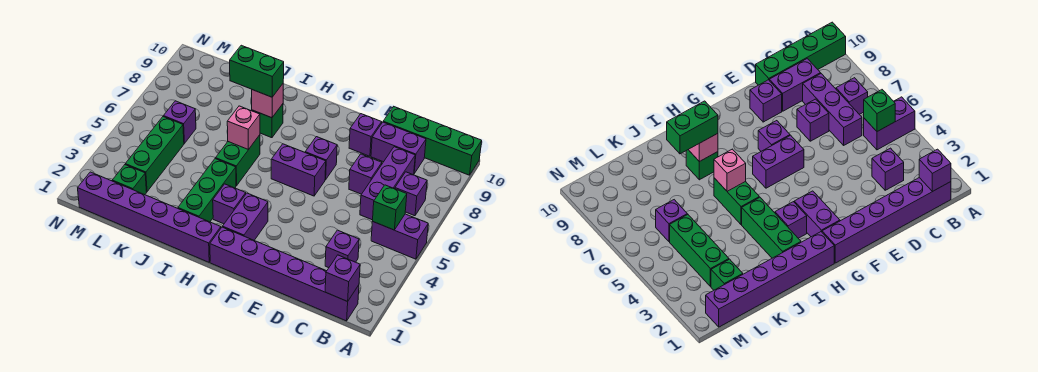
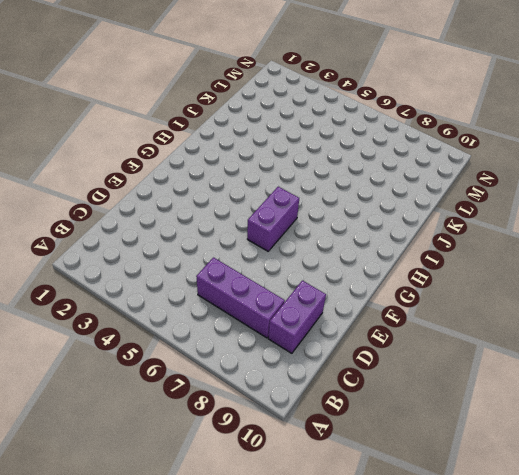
none -> purple 1x2 brick [371,214,428,259]
none -> green 1x4 brick [383,107,482,175]
none -> purple 1x6 brick [210,227,359,321]

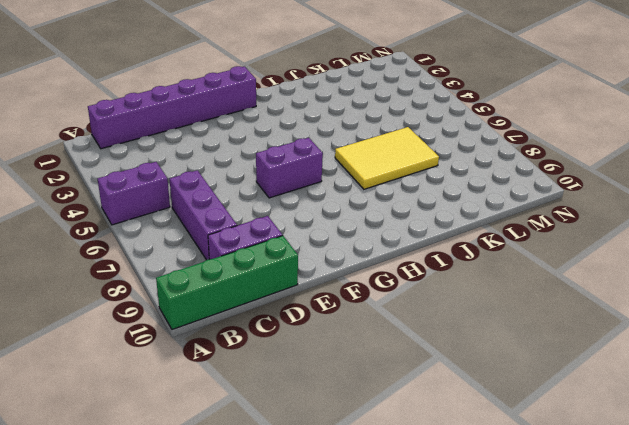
yellow 2x3 tile [335,127,439,189] -> green 1x2 brick [216,135,260,186]
none -> purple 1x1 brick [395,172,427,216]
none -> purple 1x1 brick [325,230,359,268]
none -> purple 1x1 brick [349,154,382,194]

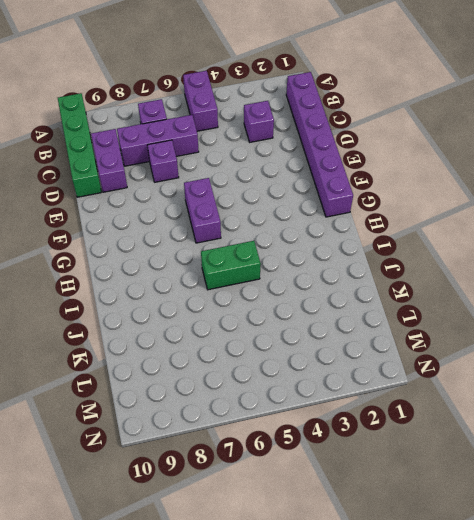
none -> purple 1x1 brick [349,114,382,156]
none -> purple 1x1 brick [305,137,337,180]
none -> purple 1x2 brick [223,193,268,240]

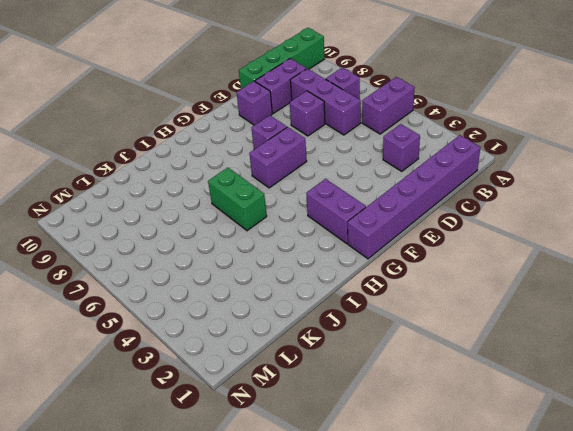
none -> purple 1x6 brick [78,172,221,262]
none -> purple 1x1 brick [213,184,246,224]
none -> green 1x3 brick [178,159,236,222]

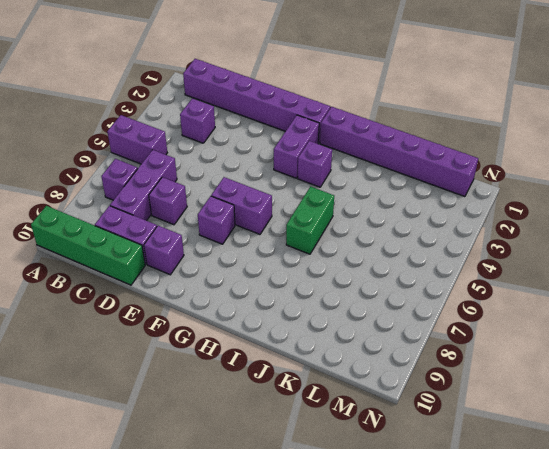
none -> green 1x3 brick [178,159,236,222]
none -> green 1x1 brick [252,104,283,138]
none -> green 1x1 brick [112,165,147,195]

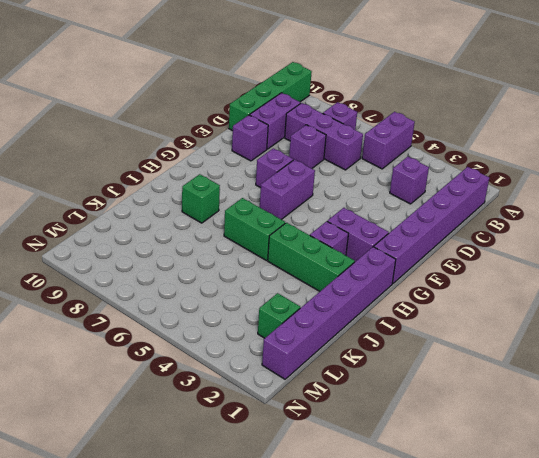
none -> green 1x3 brick [125,117,184,192]
none -> purple 1x1 brick [164,101,196,143]
none -> purple 1x1 brick [325,255,360,301]

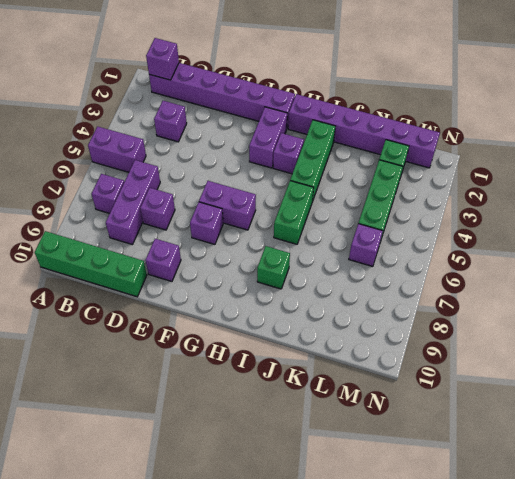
none -> purple 1x2 brick [371,122,426,173]
none -> green 1x1 brick [373,185,407,230]
none -> pink 1x1 brick [227,106,260,150]

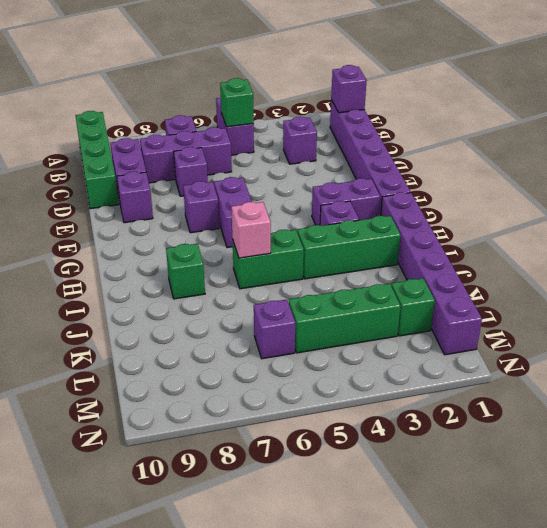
none -> pink 1x1 brick [252,84,283,118]
none -> green 1x2 brick [230,45,284,97]

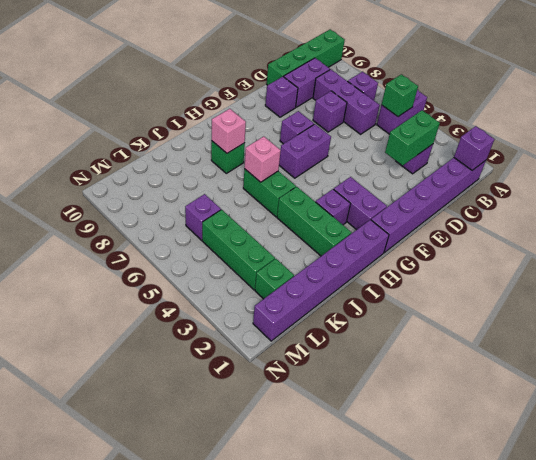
green 1x2 brick [385,110,440,166] -> green 1x2 brick moved to [230,45,284,97]

